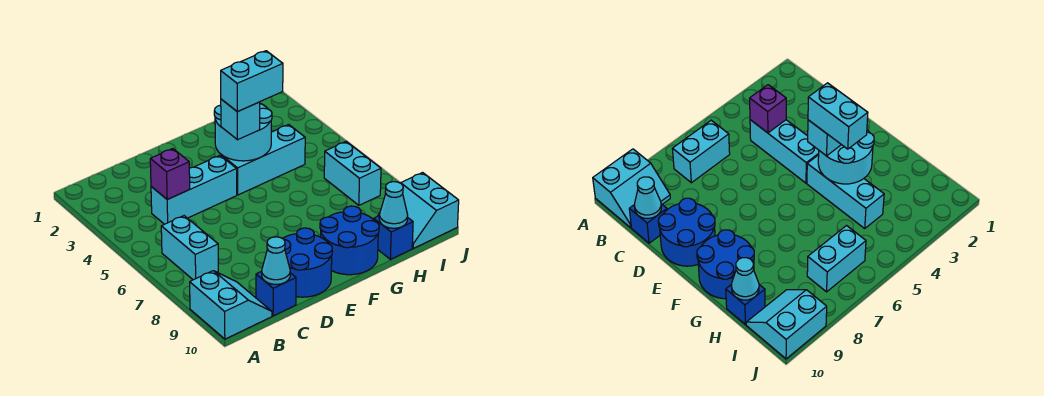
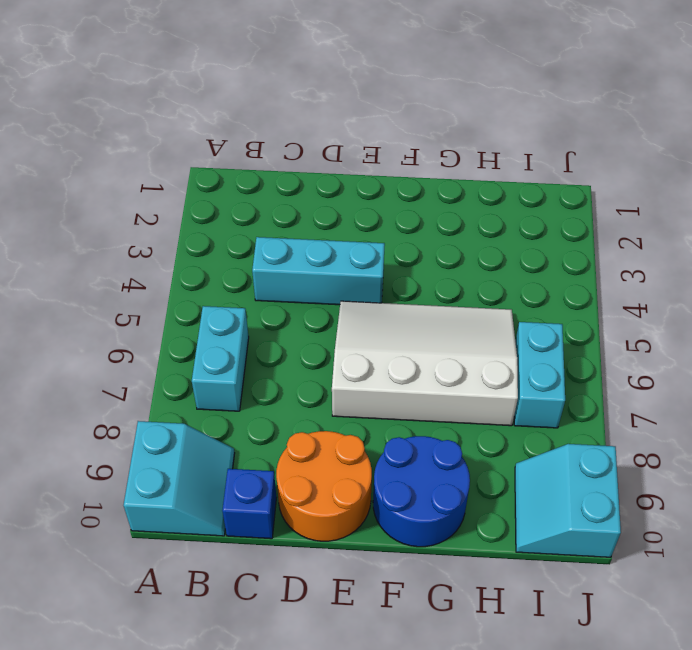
orange 2x2 round brick [276,431,372,541] -> blue 2x2 round brick [283,228,332,297]
white 3x4 slope [332,301,518,426] -> none
none -> cyan 1x3 brick [221,125,305,195]
none -> blue 1x1 brick [374,216,413,259]
none -> purple 1x1 brick [150,149,190,199]

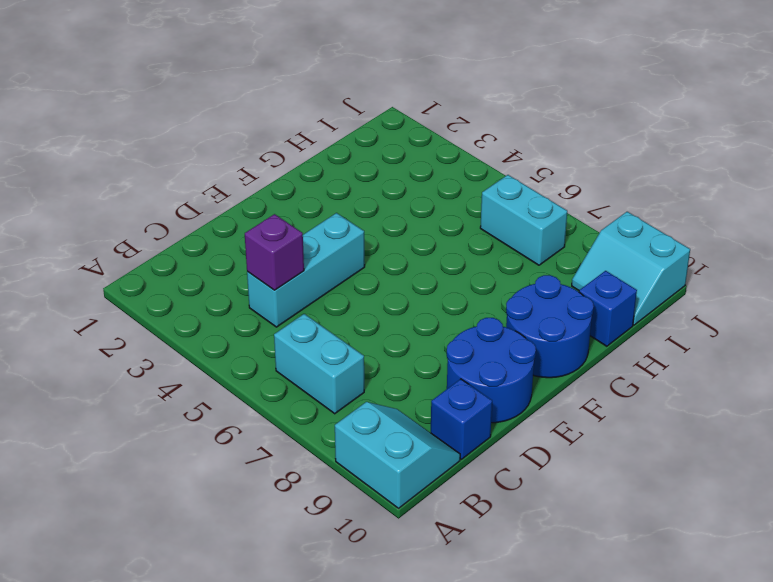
none -> cyan 1x3 brick [221,125,305,195]
none -> cyan 1x1 cone [262,237,290,284]
none -> cyan 2x2 round brick [214,103,272,161]

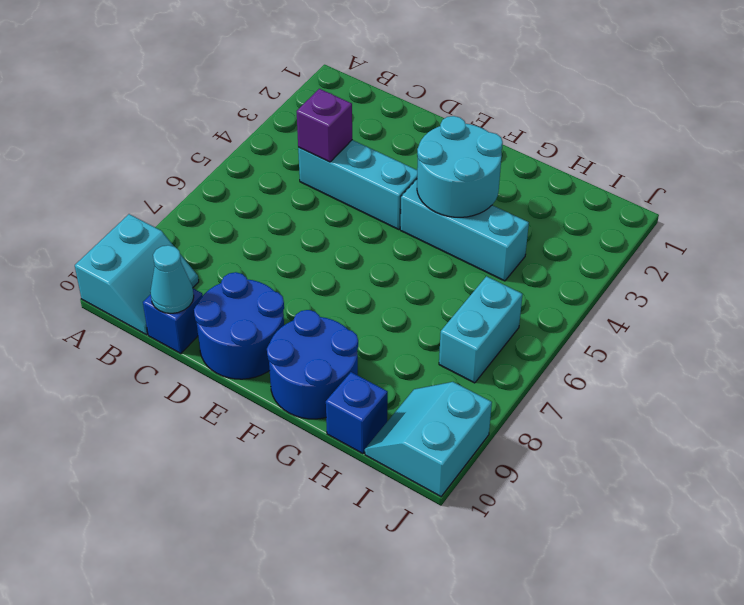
none -> cyan 1x2 brick [161,216,218,280]
none -> cyan 1x1 cone [379,182,408,228]
none -> cyan 1x1 brick [221,99,260,140]

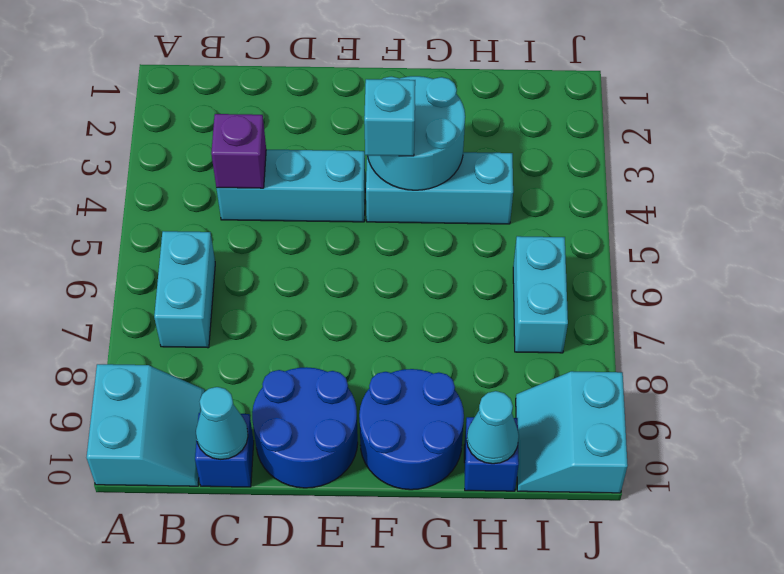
none -> cyan 1x2 brick [221,51,283,112]

